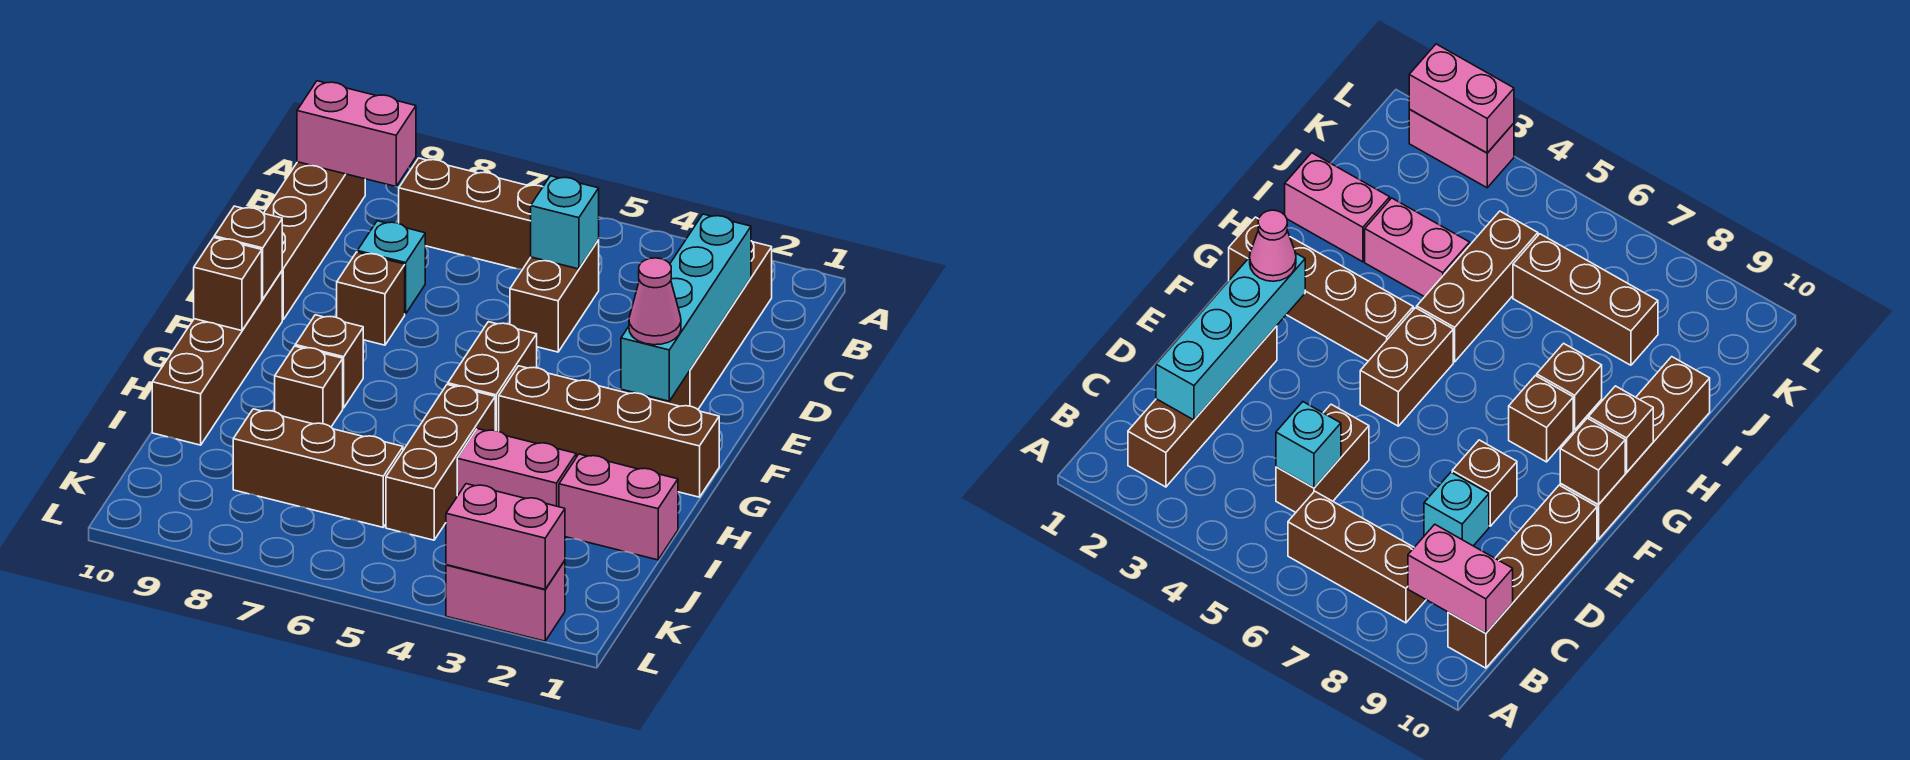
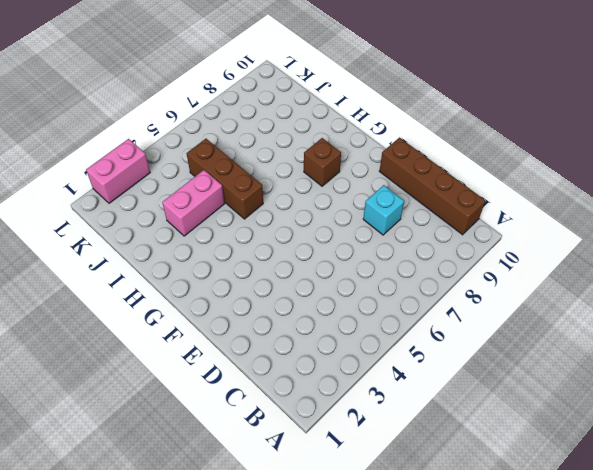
none -> brown 1x4 brick [645,241,772,409]
none -> brown 1x3 brick [399,158,543,270]
none -> brown 1x2 brick [510,240,599,352]

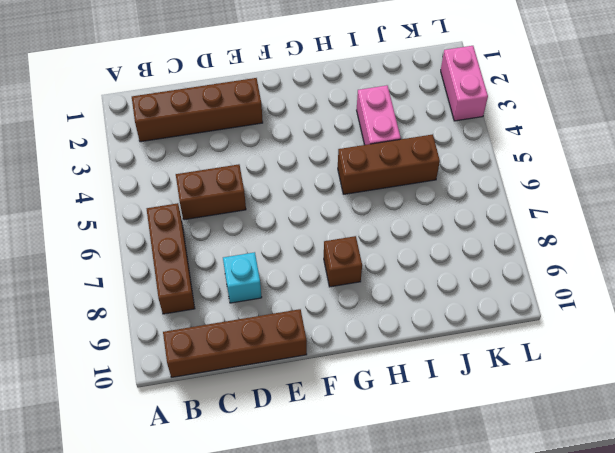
none -> brown 1x1 brick [337,252,405,345]
none -> brown 1x2 brick [448,322,537,431]
none -> brown 1x4 brick [152,271,282,445]

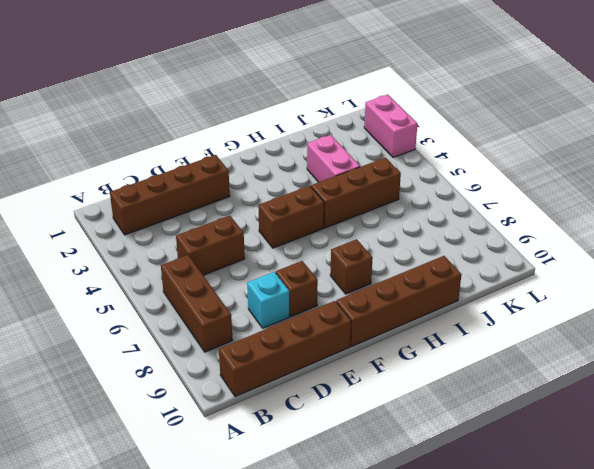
none -> brown 1x4 brick [499,366,719,497]
none -> brown 1x1 brick [275,346,343,427]
none -> pink 1x2 brick [559,454,678,560]

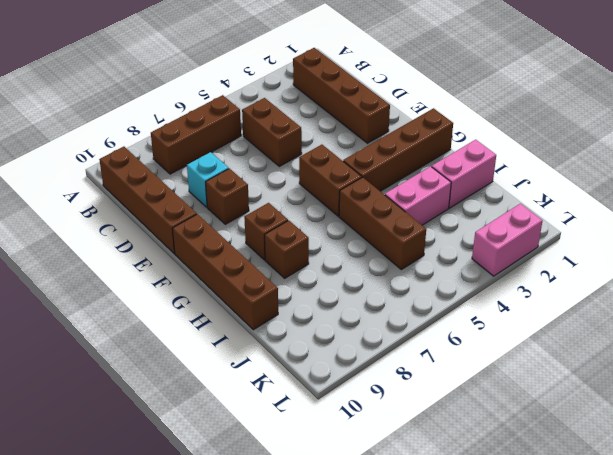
none -> brown 1x3 brick [233,409,403,527]
none -> pink 1x2 brick [297,81,416,187]
none -> cyan 1x4 brick [621,214,751,401]

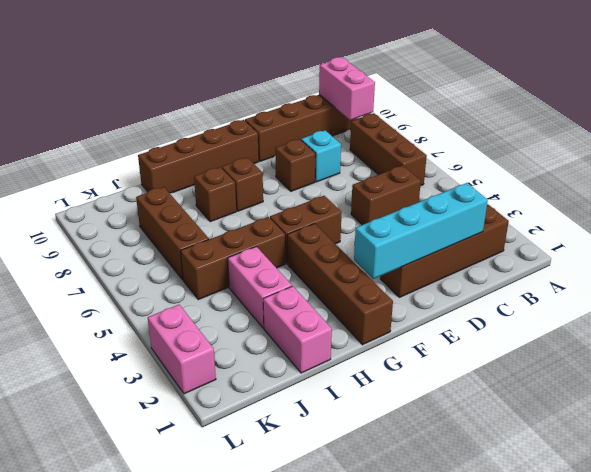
none -> cyan 1x1 brick [531,176,599,269]
none -> brown 1x1 brick [214,206,282,299]
none -> brown 1x1 brick [194,238,262,331]

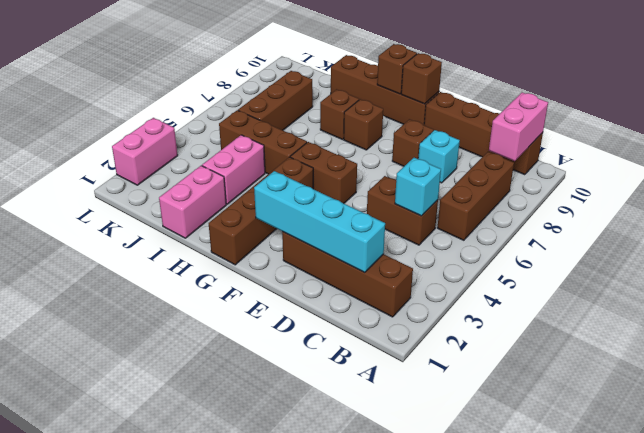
none -> pink 1x2 brick [446,484,565,589]
none -> pink 1x1 cone [629,258,681,345]

